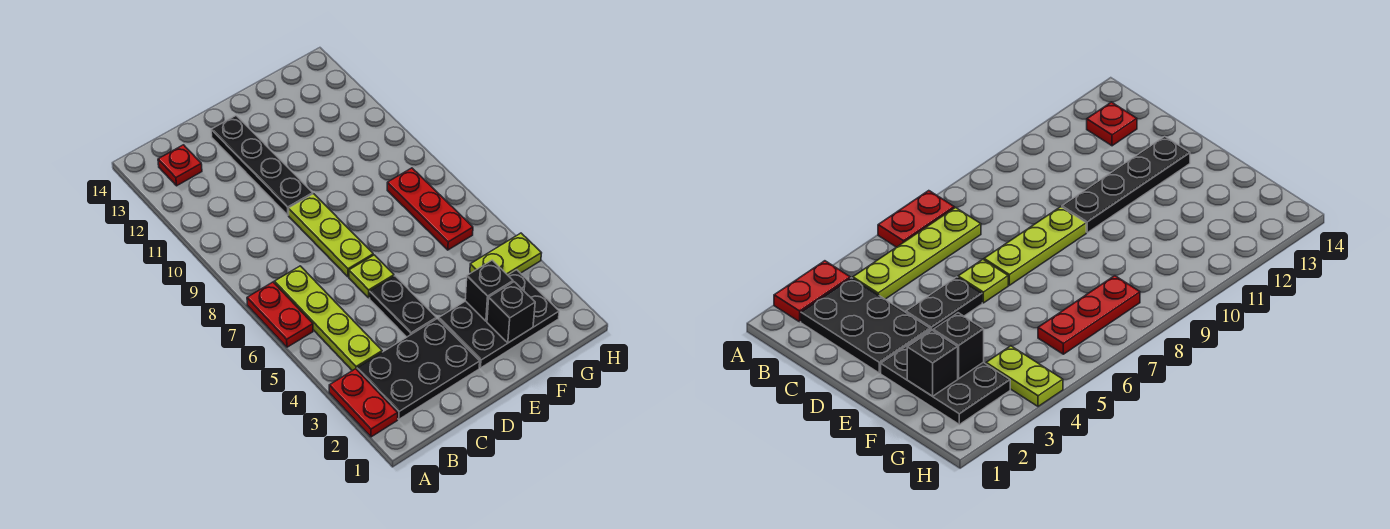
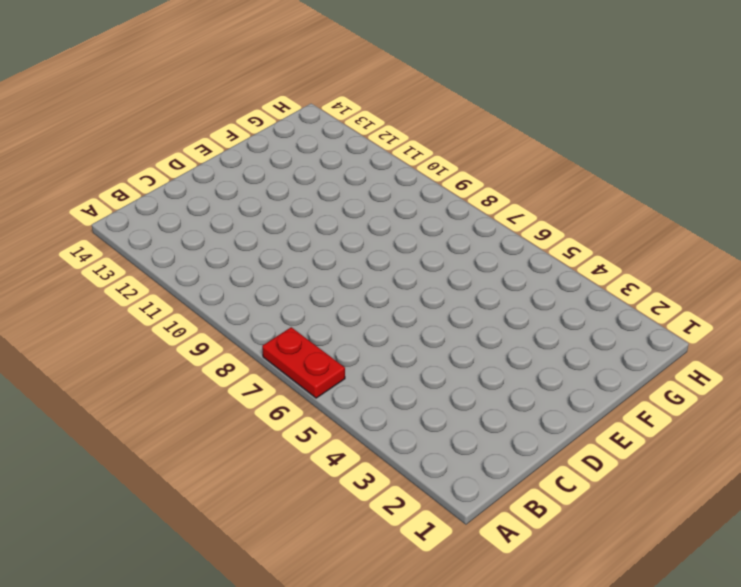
none -> red 1x2 plate [329,369,398,437]
none -> black 2x3 plate [357,319,480,419]
none -> lime 1x4 plate [275,266,382,371]

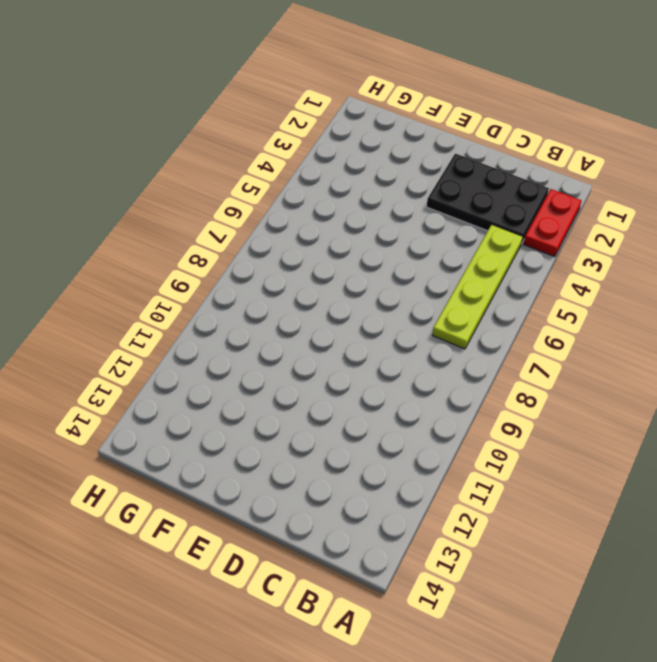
none -> red 1x2 plate [247,282,313,347]
none -> red 1x1 plate [158,145,202,186]
none -> black 1x2 plate [370,276,436,337]

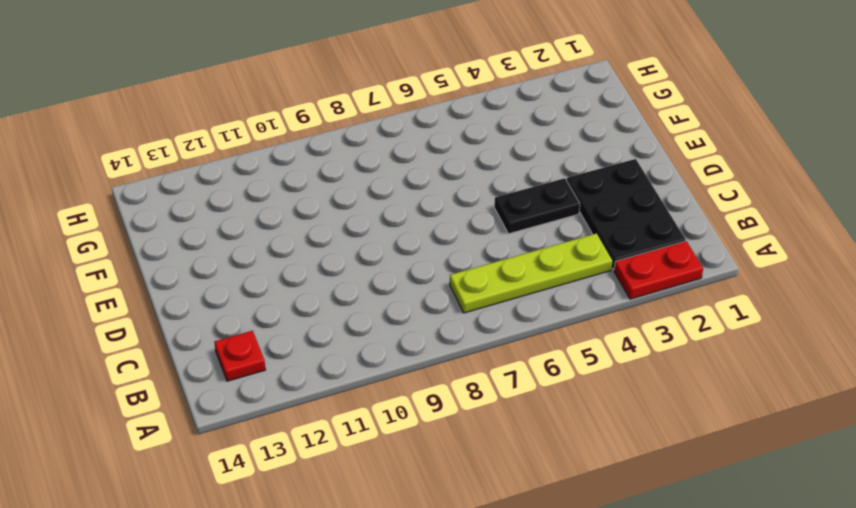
none -> red 1x2 plate [247,282,313,347]
none -> lime 1x1 plate [349,255,394,298]
none -> lime 1x3 plate [289,194,373,277]

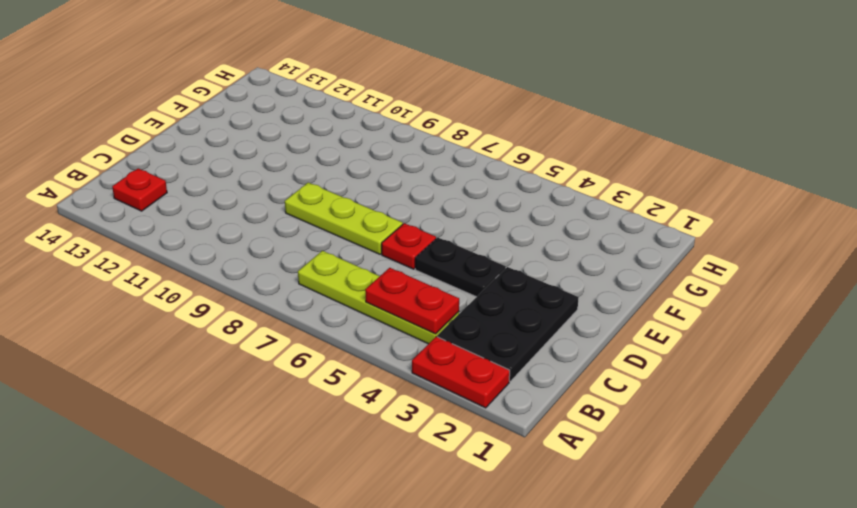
red 1x2 plate [365,268,459,334] -> red 1x2 plate moved to [247,282,313,347]
red 1x1 plate [382,223,436,269] -> lime 1x1 plate [349,255,394,298]
none -> black 1x4 plate [211,116,313,215]
none -> black 2x3 plate [439,270,559,368]
none -> lime 1x2 plate [470,233,541,275]

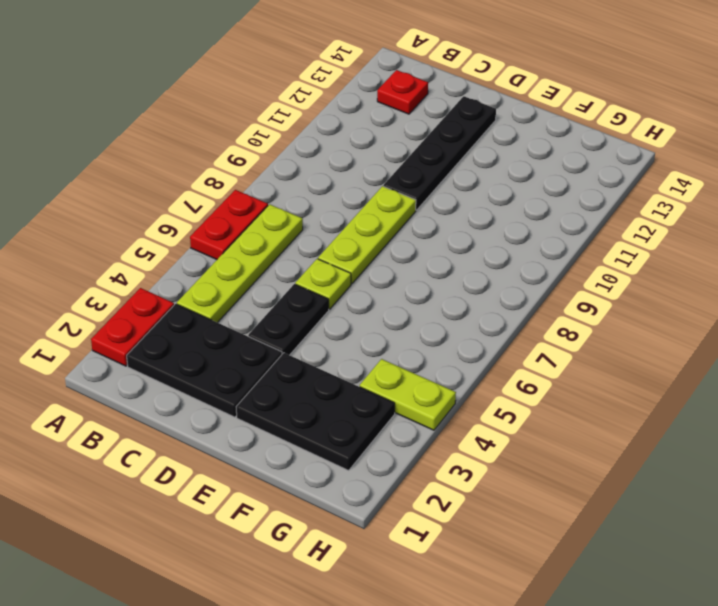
none -> red 1x3 plate [387,168,473,250]
none -> black 1x1 brick [487,282,535,343]
none -> black 1x1 brick [465,260,513,321]

